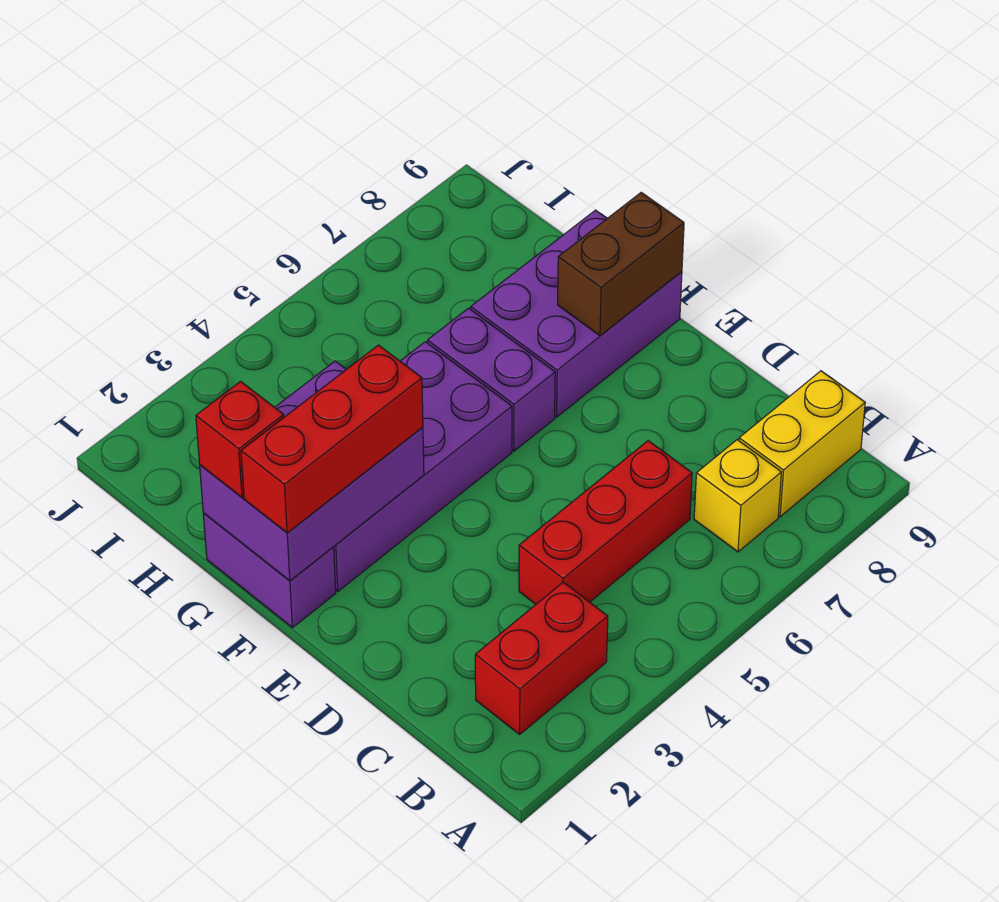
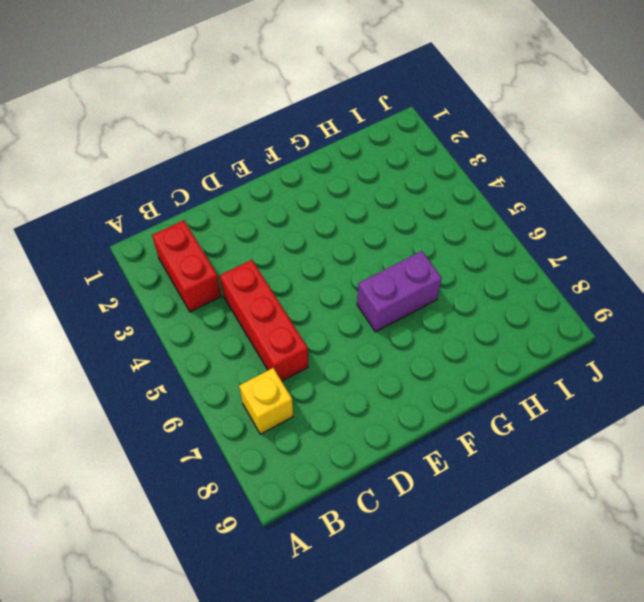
none -> yellow 1x2 brick [739,371,865,517]
none -> purple 1x2 brick [203,513,336,628]
none -> purple 2x4 brick [334,342,512,591]

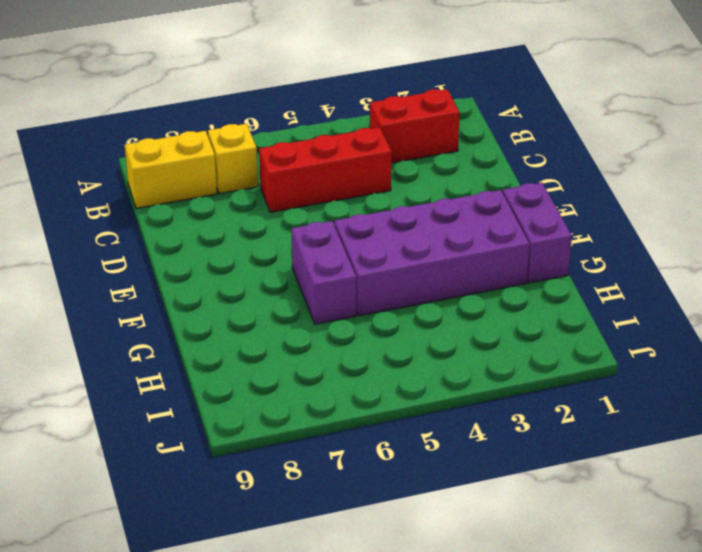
none -> purple 2x3 brick [471,210,682,417]
none -> purple 2x3 brick [200,361,424,581]
none -> brown 1x2 brick [558,192,684,336]

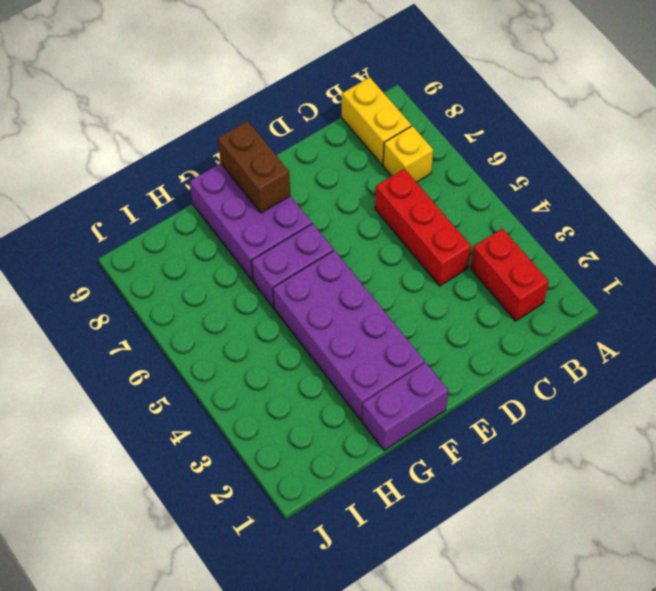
none -> purple 2x3 brick [200,361,424,581]
none -> red 1x3 brick [241,345,423,533]
none -> red 1x1 brick [196,381,284,497]

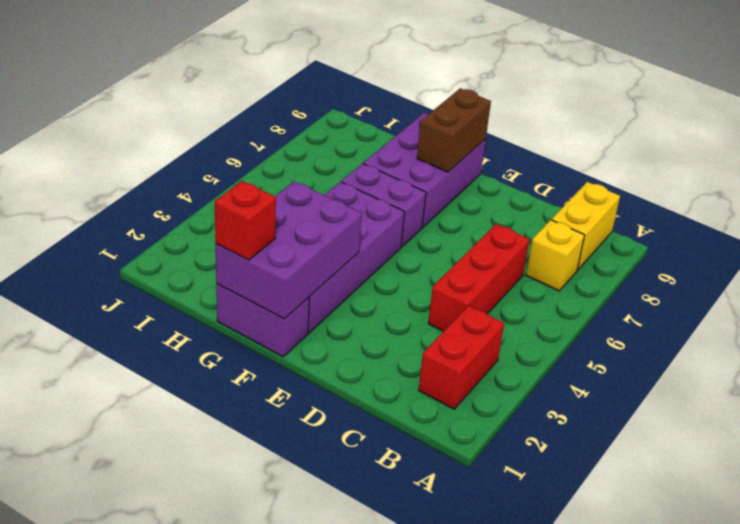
none -> red 1x3 brick [241,345,423,533]

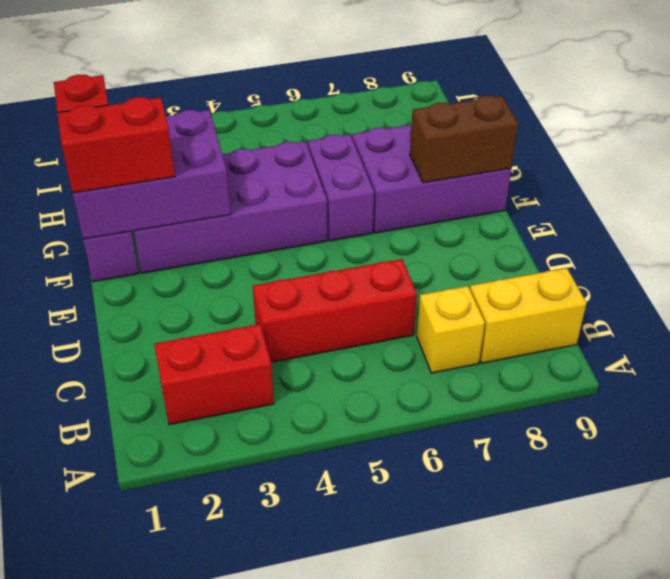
red 1x2 brick [58,97,175,193] -> red 1x3 brick [241,345,423,533]

